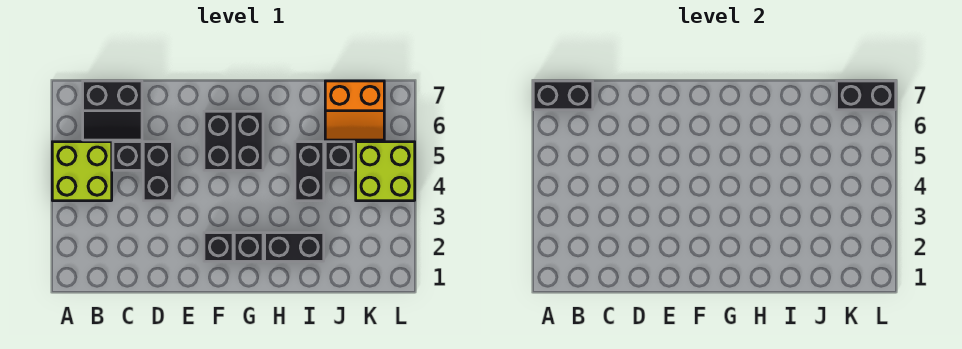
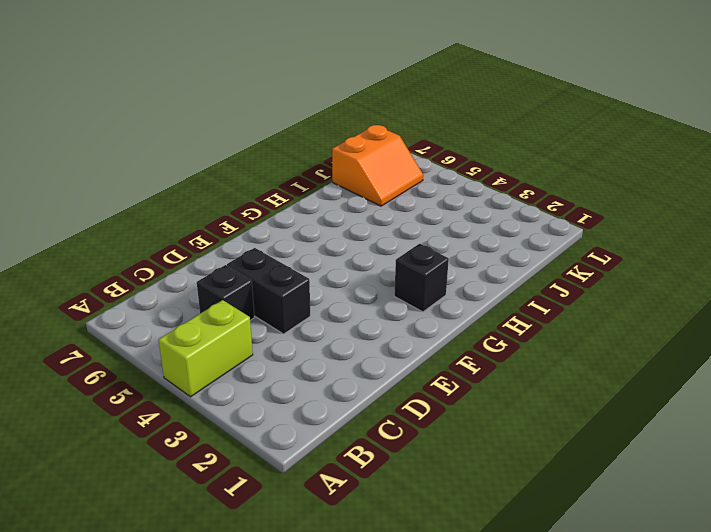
lime 1x2 brick [159,300,253,397] -> lime 2x2 brick [52,142,112,201]
none -> black 2x2 slope [83,81,142,140]
none -> black 1x1 brick [204,233,233,261]
none -> black 1x2 brick [204,111,233,170]

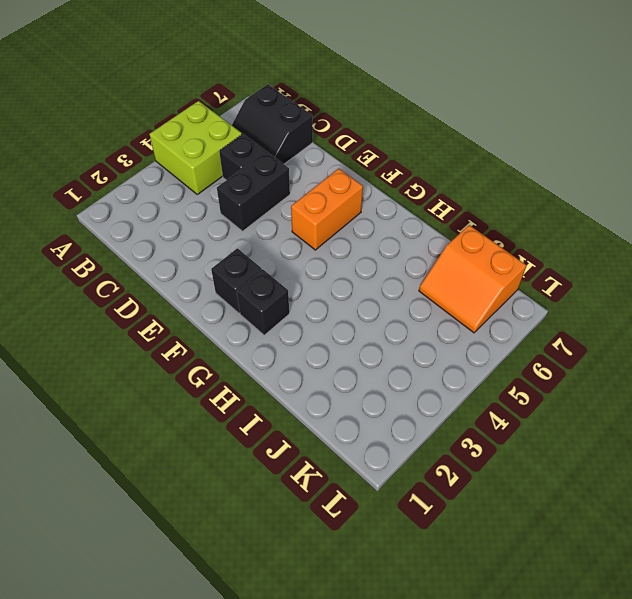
orange 1x2 brick [291,169,363,250] -> black 1x2 brick [204,111,233,170]
none -> black 1x2 brick [234,111,263,170]
none -> black 1x2 brick [265,233,324,261]
none -> black 1x2 brick [295,142,324,201]

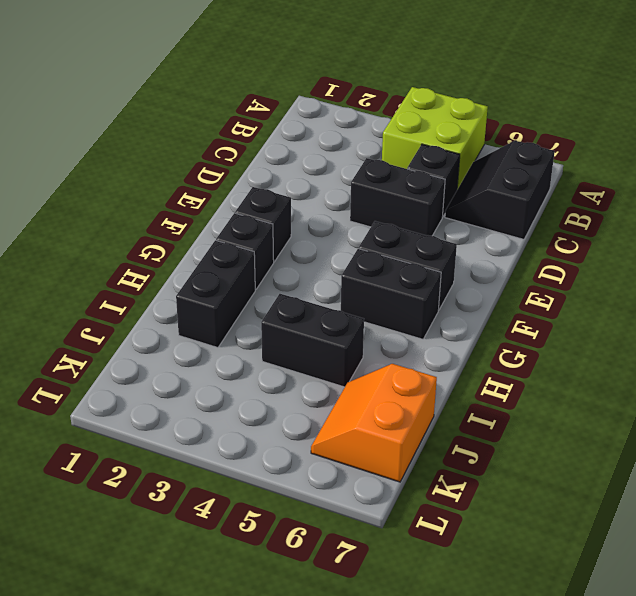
none -> black 1x1 brick [325,142,354,170]
none -> lime 2x2 brick [356,142,415,201]
none -> black 1x2 brick [533,81,593,110]

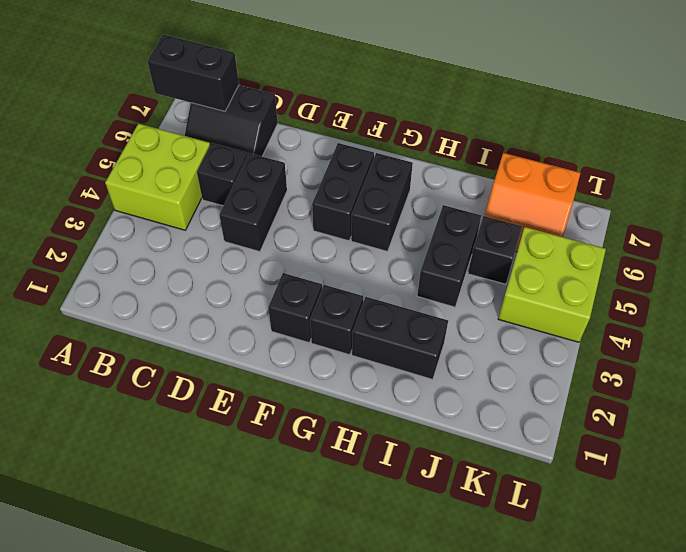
none -> black 1x2 brick [837,81,896,110]

